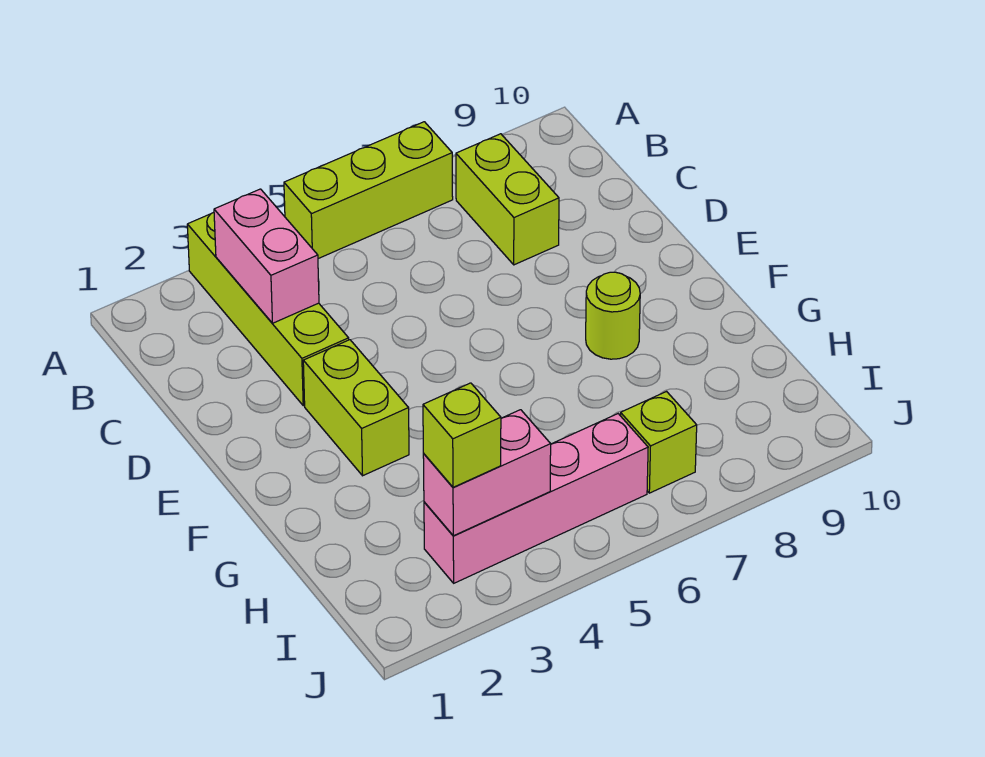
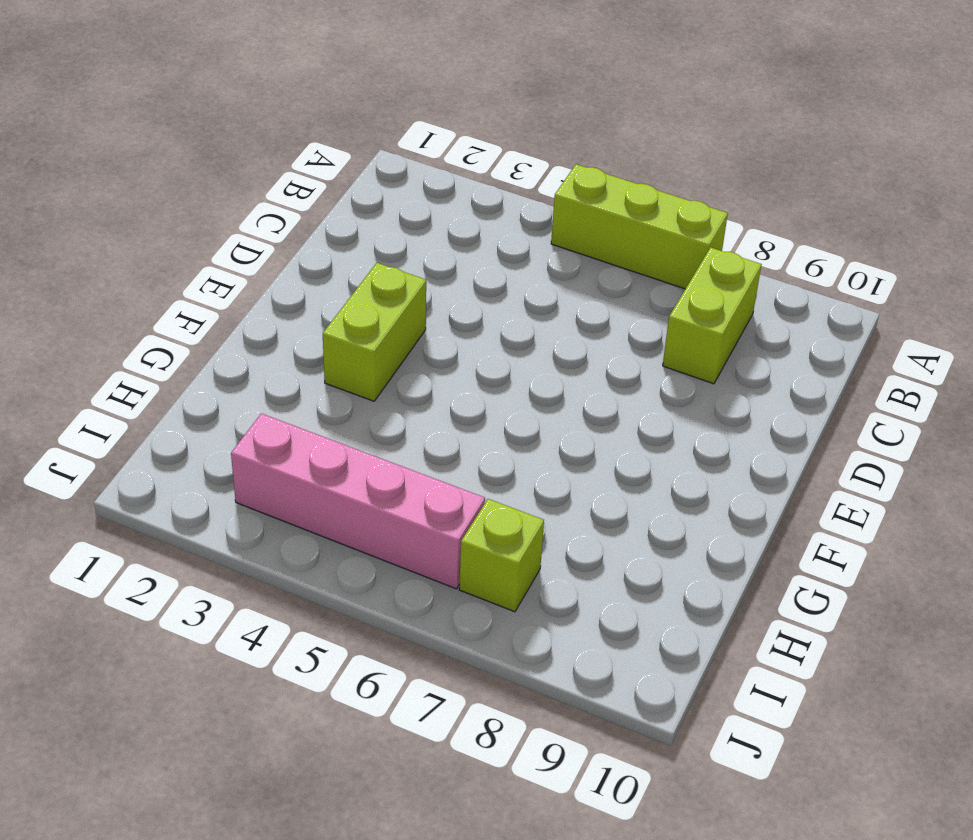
none -> lime 1x4 brick [187,212,349,406]
none -> lime 1x1 round brick [586,272,640,359]

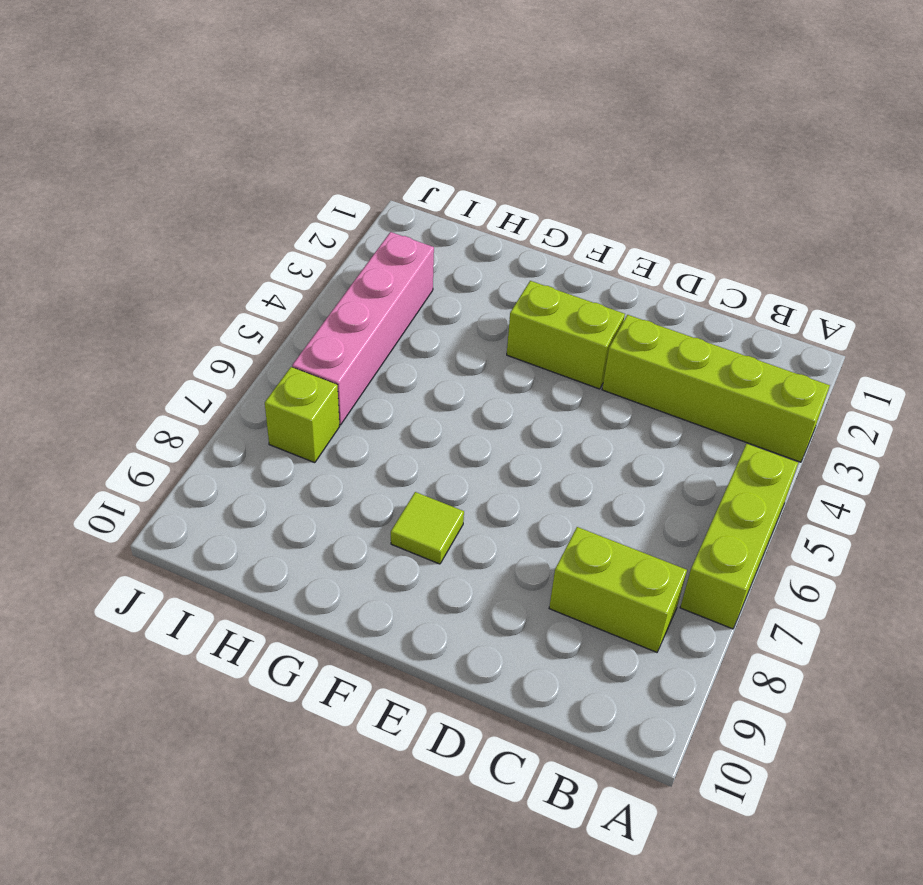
lime 1x1 tile [391,492,464,564] -> lime 1x1 round brick [586,272,640,359]
none -> pink 1x2 brick [214,189,319,323]
none -> pink 1x2 brick [423,410,551,536]

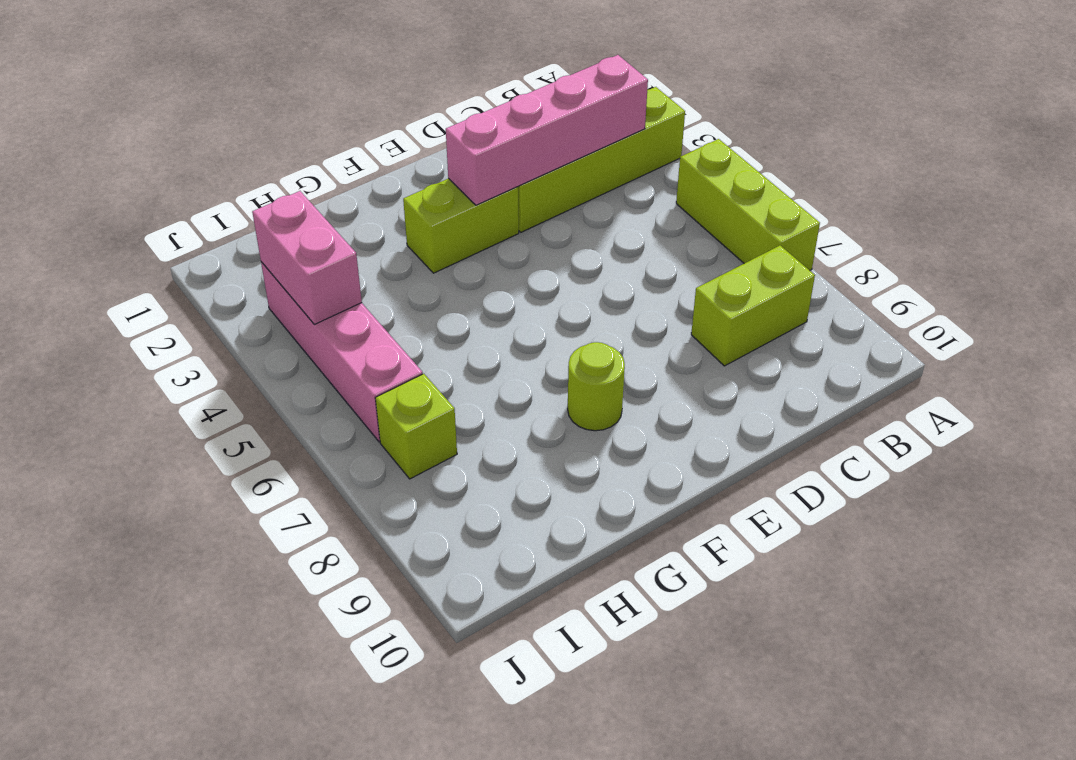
pink 1x4 brick [446,55,648,205] -> pink 1x2 brick [214,189,319,323]
none -> lime 1x1 brick [423,383,501,487]

